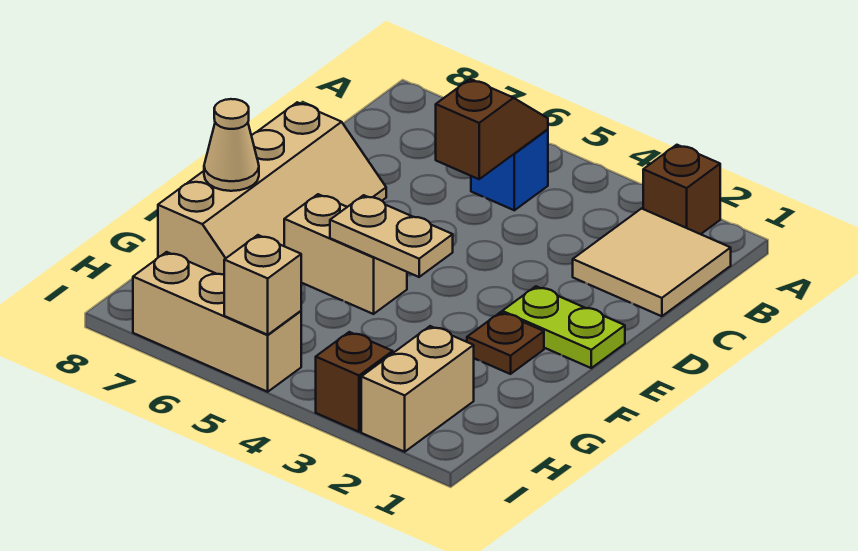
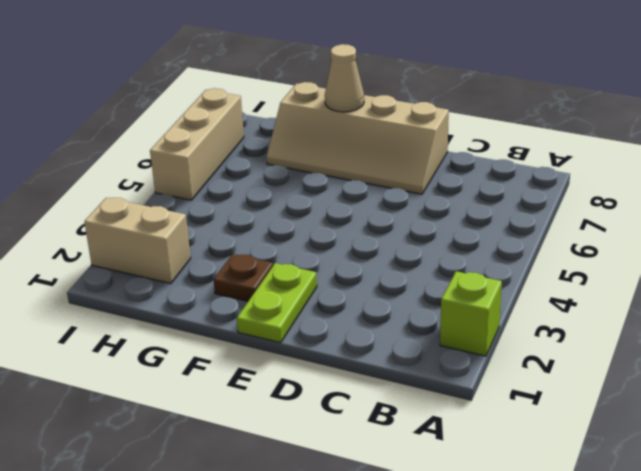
lime 1x1 brick [440,271,502,356] -> brown 1x1 brick [643,145,720,234]
none -> tan 2x2 tile [573,209,731,316]
none -> blue 1x1 brick [471,129,548,210]
none -> tan 1x2 brick [284,194,407,314]

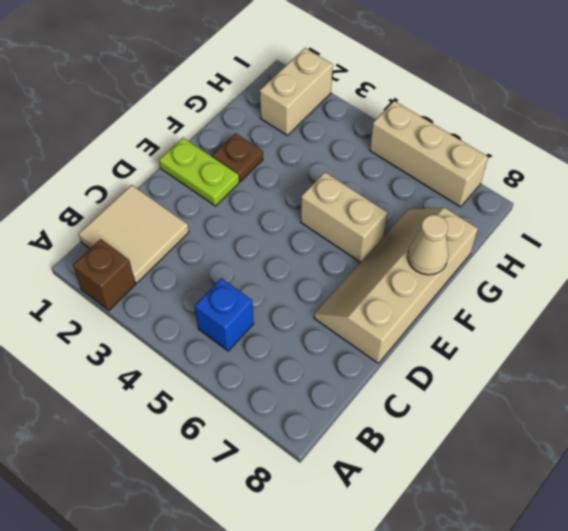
none -> brown 1x1 brick [316,332,393,432]
none -> brown 1x2 slope [436,79,548,179]
none -> tan 1x2 plate [330,195,453,277]

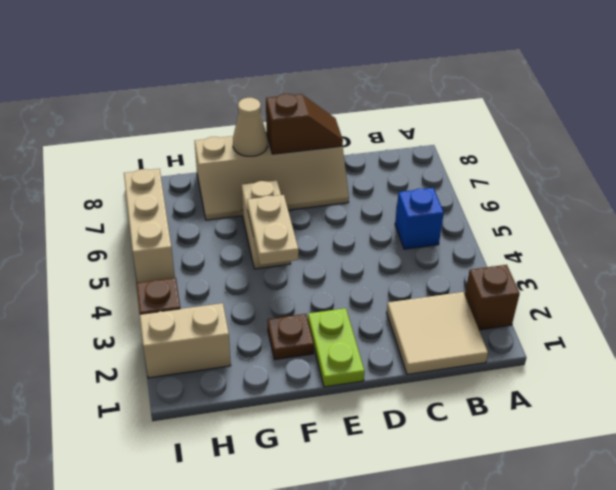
brown 1x2 slope [266,94,343,154] -> brown 1x2 slope moved to [436,79,548,179]
none -> tan 1x1 brick [224,235,301,335]

